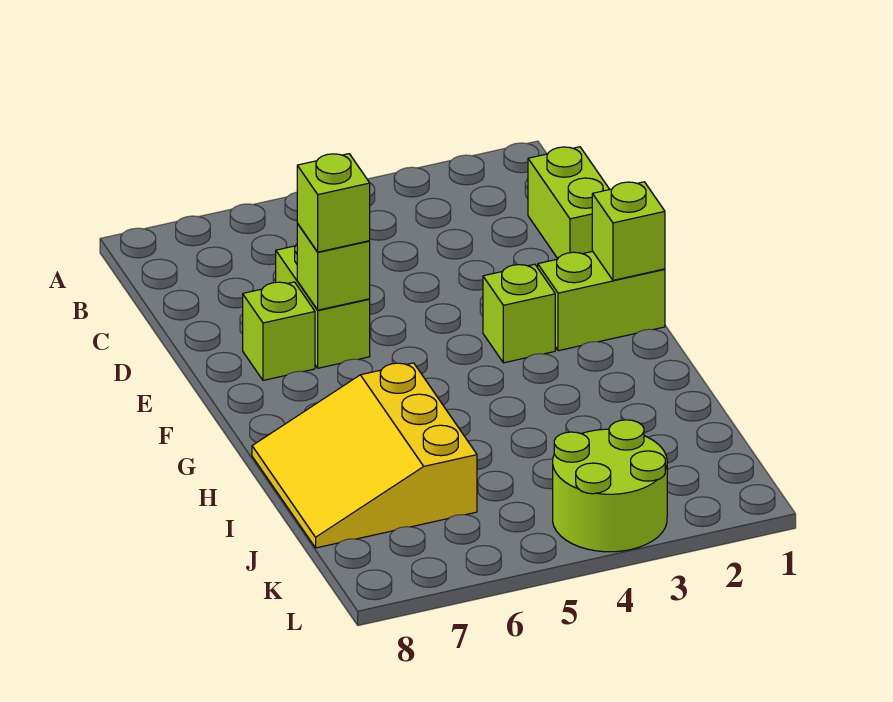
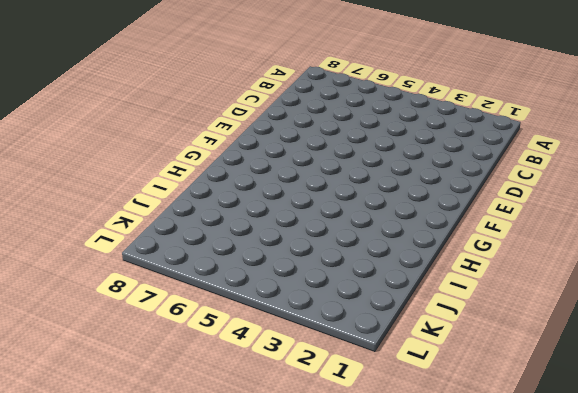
none -> lime 1x2 brick [528,147,610,258]
none -> lime 1x2 brick [276,244,370,368]

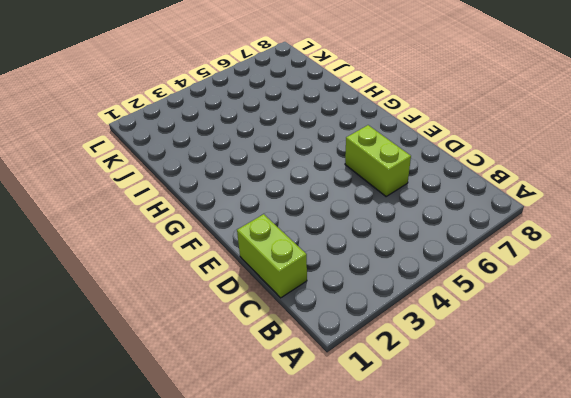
none -> lime 1x1 brick [243,282,315,380]
none -> lime 1x2 brick [538,251,665,351]

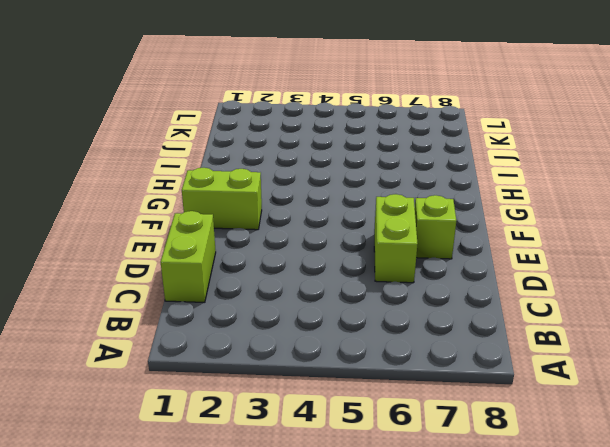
none -> lime 1x1 brick [483,264,555,363]
none -> yellow 3x3 slope [252,363,477,548]

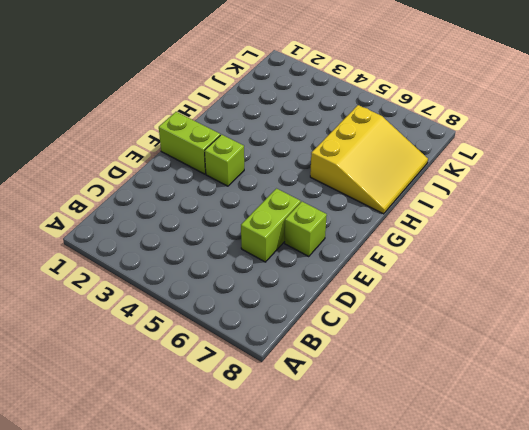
none -> lime 1x2 brick [528,147,610,258]
none -> lime 2x2 round brick [553,420,667,552]

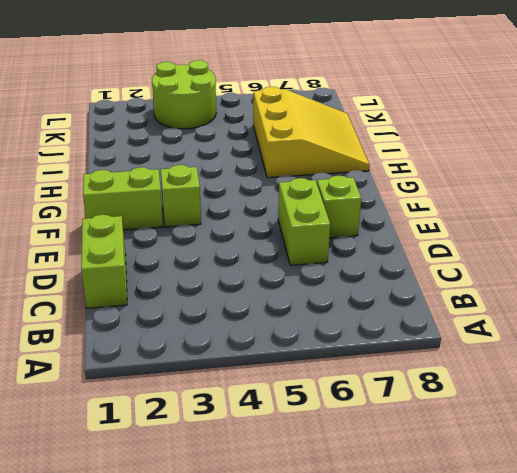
none -> lime 1x1 brick [297,223,370,310]
none -> lime 1x1 brick [592,182,665,280]

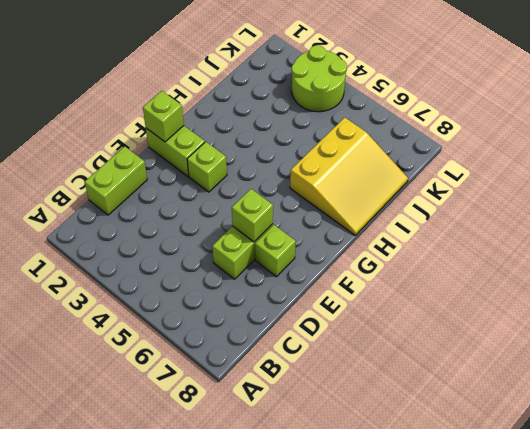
none -> lime 1x1 brick [297,154,370,252]

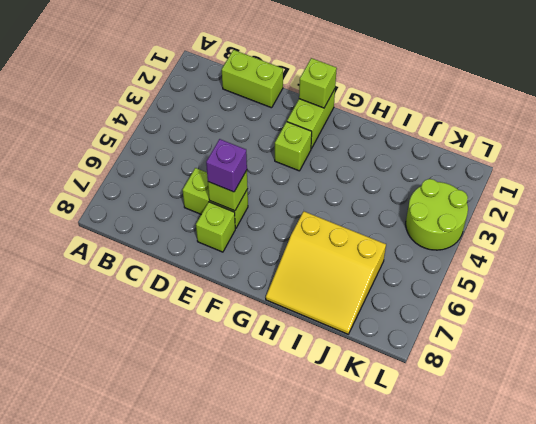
purple 1x1 brick [206,139,247,192] -> lime 1x1 brick [297,154,370,252]

